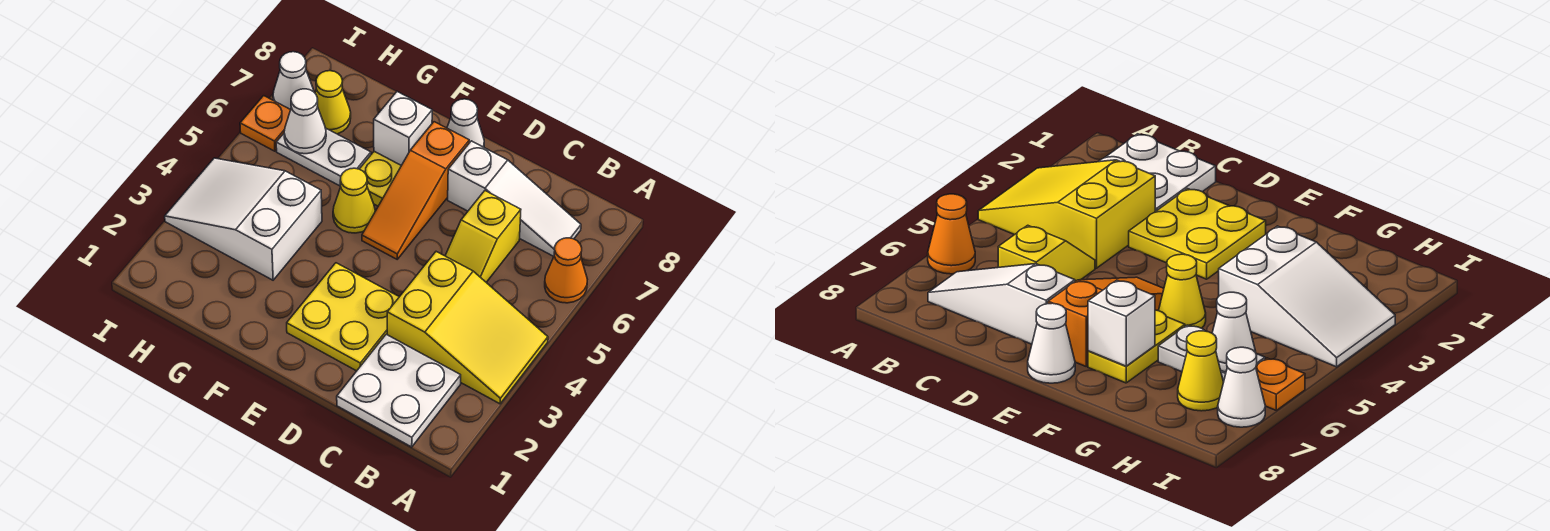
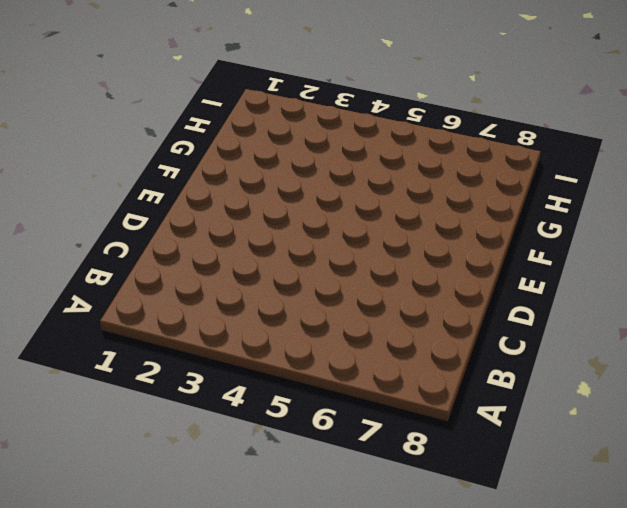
none -> yellow 2x3 slope [387,252,548,404]
none -> orange 1x1 cone [545,238,587,303]
none -> white 2x2 plate [337,334,461,447]

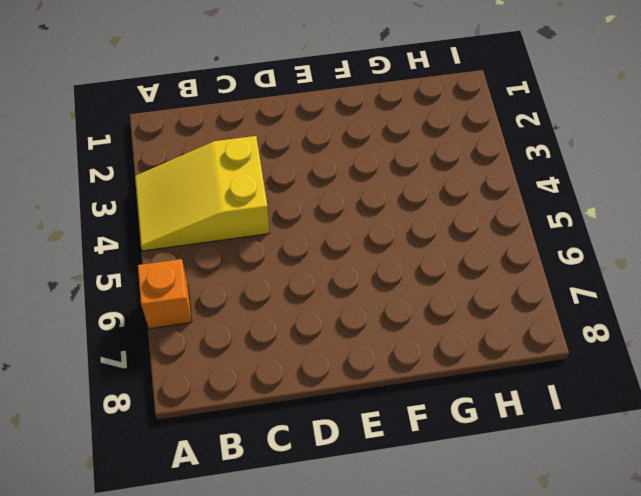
orange 1x1 brick [138,259,192,329] -> orange 1x1 cone [545,238,587,303]
none -> white 2x2 plate [337,334,461,447]
none -> white 1x3 slope [448,141,581,256]
none -> yellow 1x2 slope [445,191,521,282]

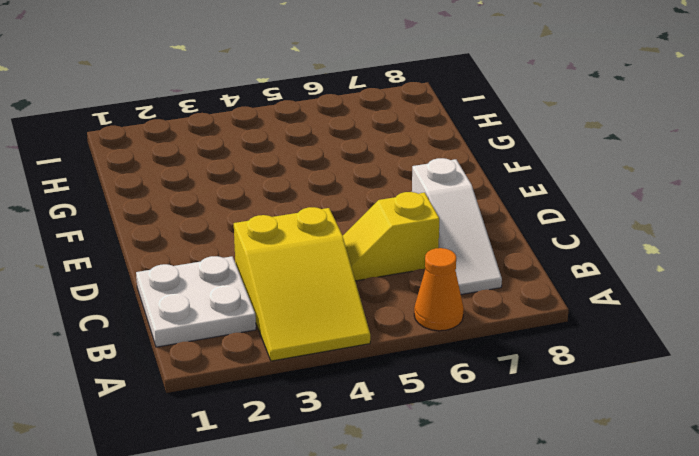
none -> yellow 2x2 plate [287,263,399,371]
none -> orange 1x3 slope [362,122,469,259]
none -> white 1x1 cone [447,99,484,147]

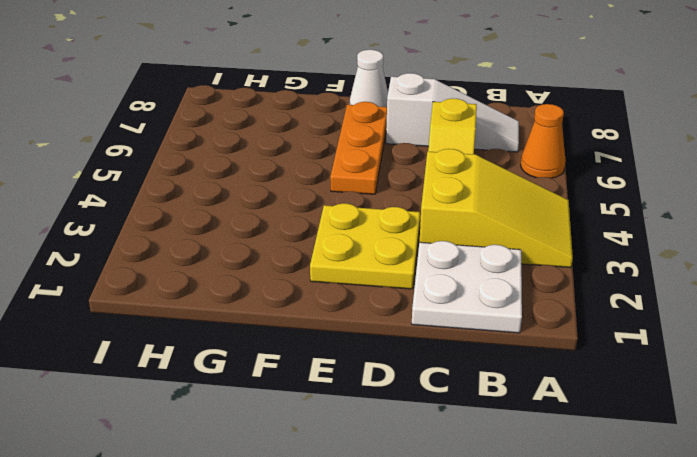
orange 1x3 plate [330,102,387,194] -> orange 1x3 slope [362,122,469,259]
none -> yellow 1x1 cone [333,168,375,233]
none -> yellow 1x2 plate [360,151,401,206]
none -> white 2x3 slope [165,158,322,280]

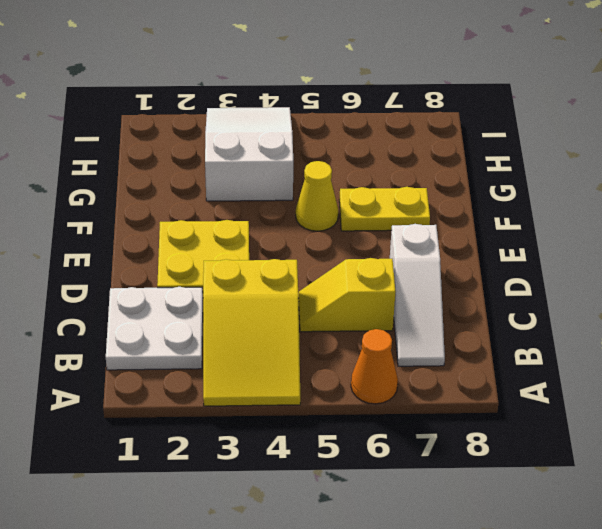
none -> orange 1x3 slope [362,122,469,259]
none -> white 1x1 cone [447,99,484,147]
none -> white 1x2 plate [276,128,371,186]

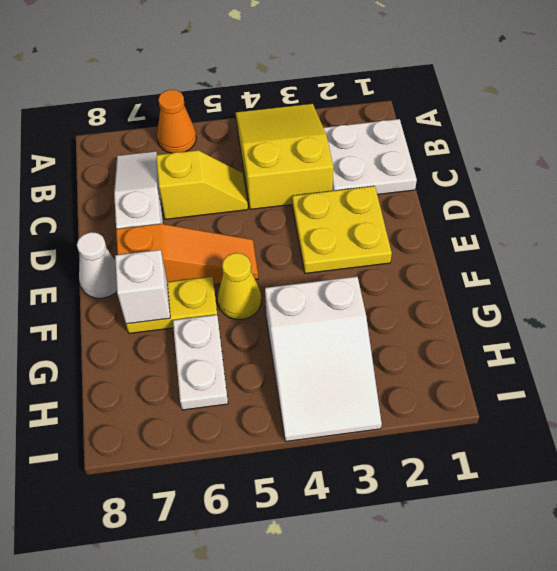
none -> yellow 1x1 cone [315,71,351,134]
none -> orange 1x1 plate [240,96,290,151]
none -> white 1x1 cone [273,52,314,110]

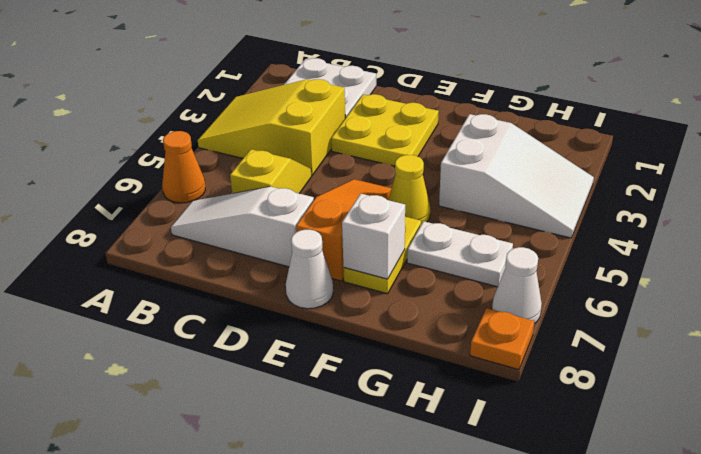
orange 1x1 plate [470,308,535,370] -> orange 1x1 plate moved to [240,96,290,151]
none -> yellow 1x1 cone [315,71,351,134]
none -> white 1x1 cone [284,89,326,154]

